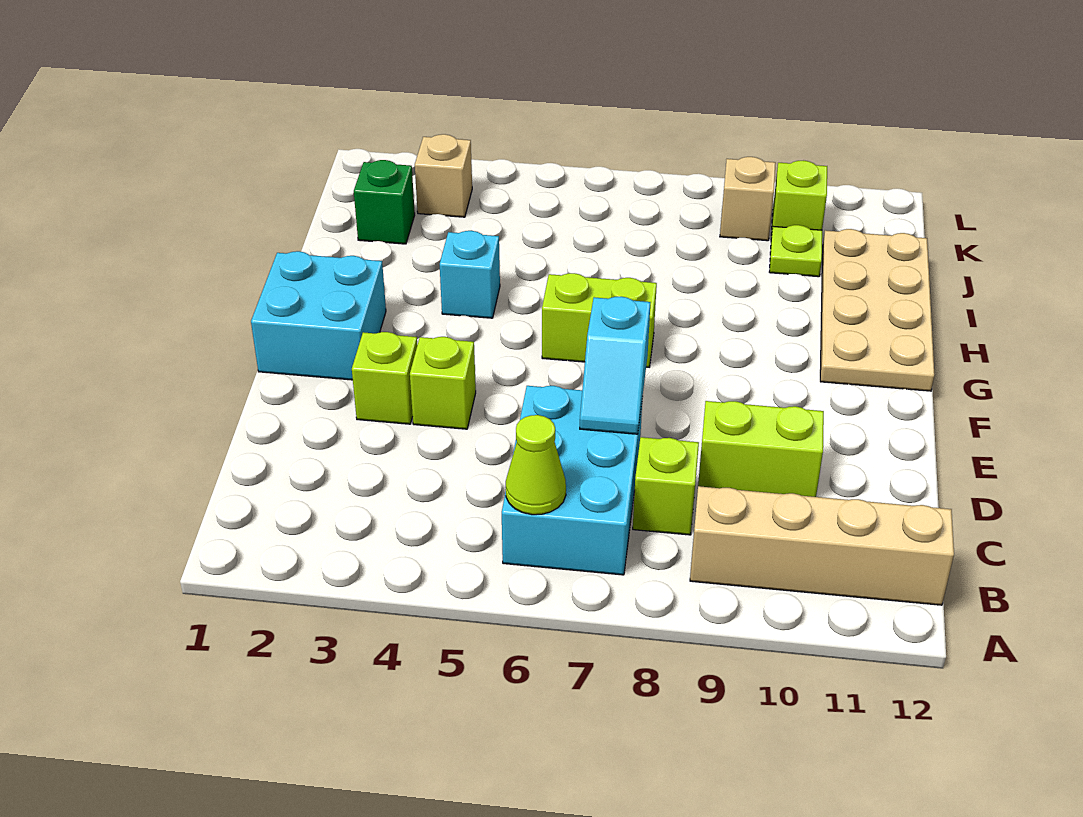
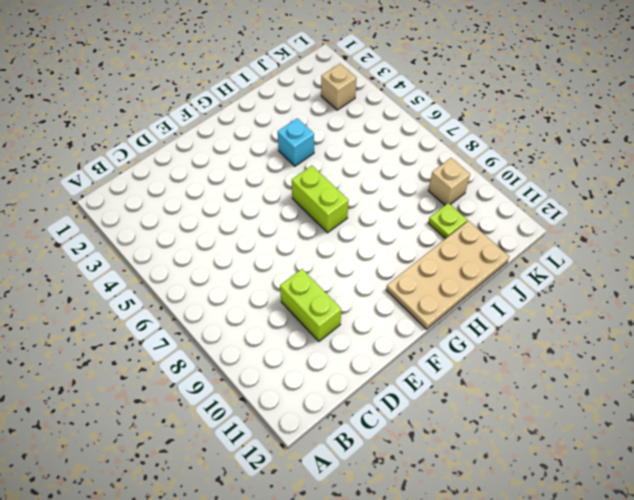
none -> cyan 2x3 brick [502,386,643,575]
none -> tan 1x4 brick [690,486,954,605]
none -> lime 1x1 brick [633,437,699,535]

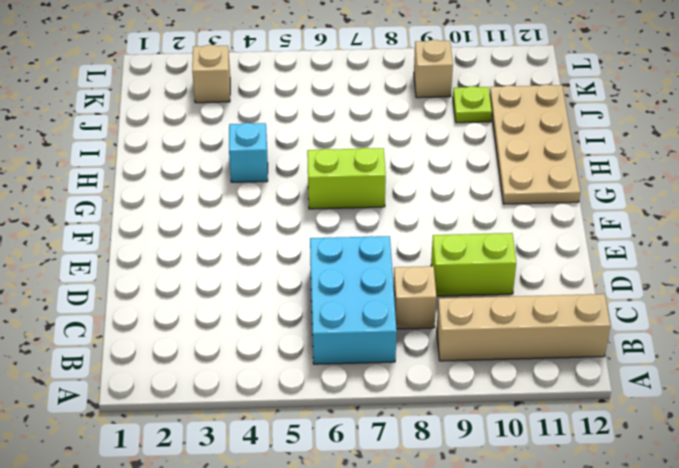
tan 1x1 brick [393,266,436,329] -> lime 1x1 brick [633,437,699,535]
none -> lime 1x1 brick [352,332,417,424]
none -> lime 1x1 brick [410,337,476,429]
none -> cyan 2x2 brick [251,251,386,380]

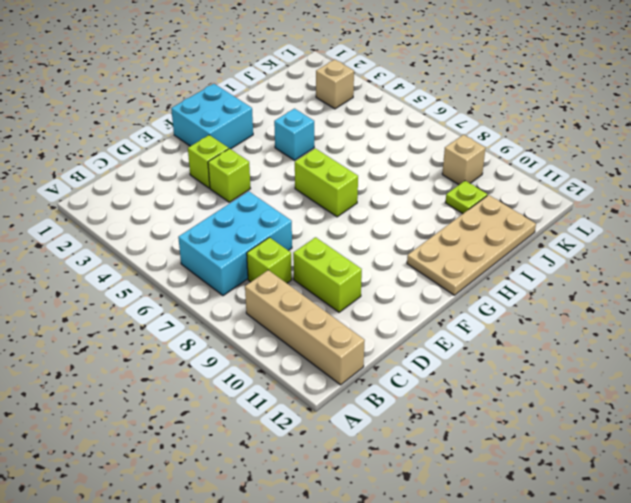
none -> green 1x1 brick [354,160,415,244]
none -> lime 1x1 brick [771,161,827,238]
none -> lime 1x1 cone [506,415,566,515]

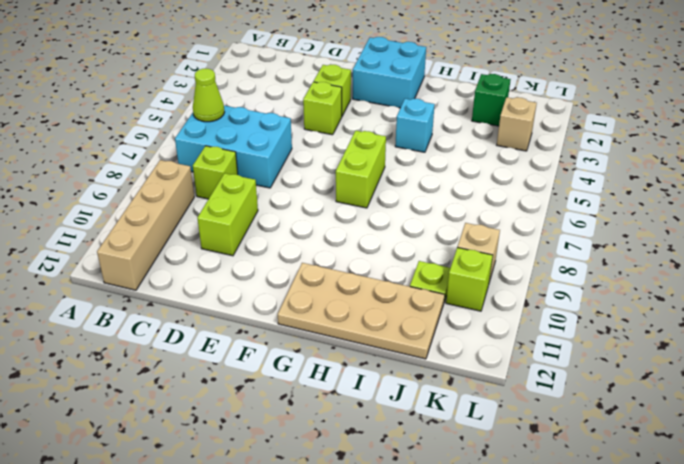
none -> cyan 1x2 slope [580,297,650,434]

